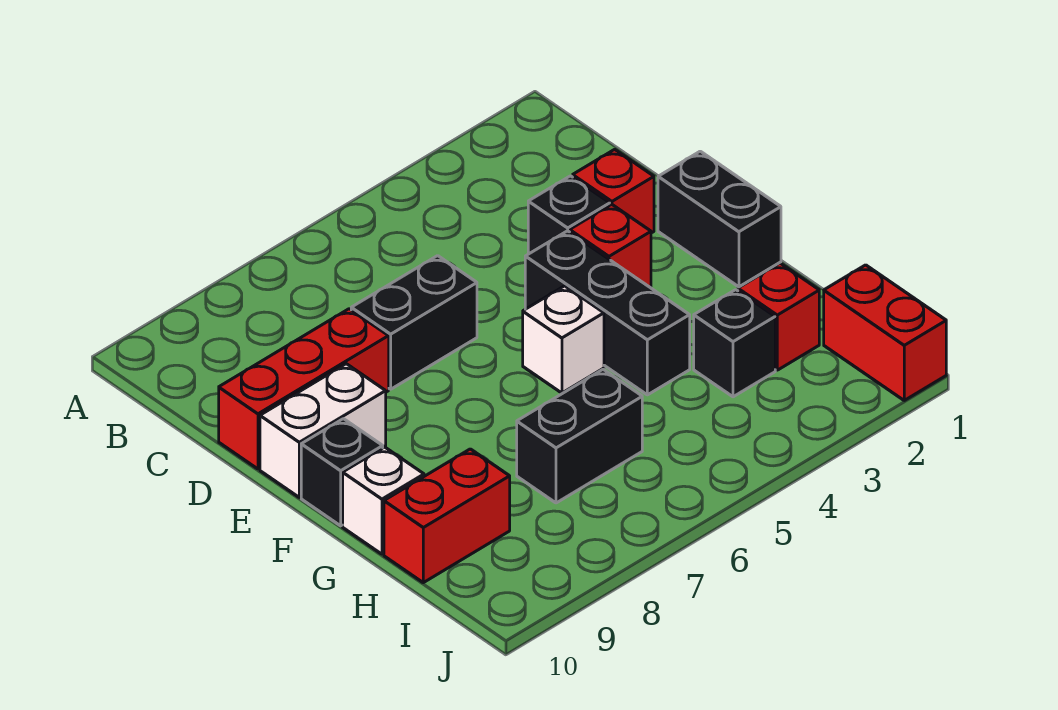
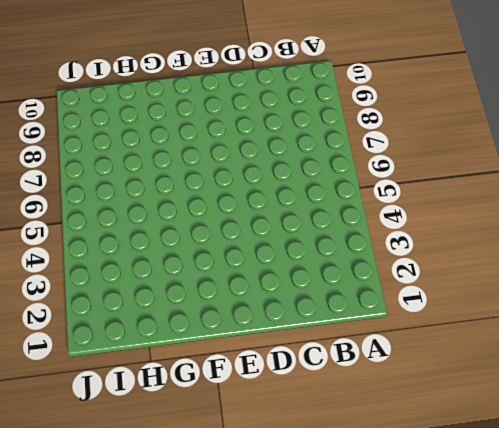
none -> red 1x1 brick [573,149,654,233]
none -> black 1x1 brick [528,176,610,254]
none -> black 1x2 brick [351,256,477,389]

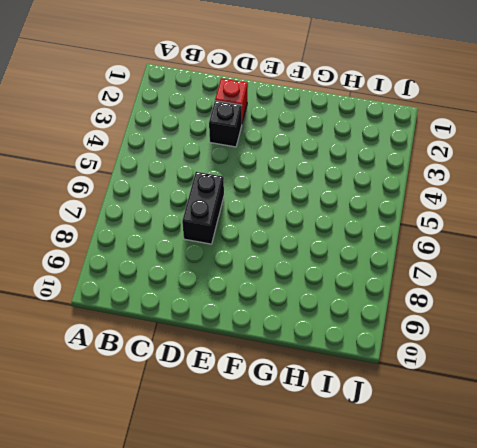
none -> red 1x3 brick [219,309,389,469]
none -> black 1x2 brick [658,151,781,287]
none -> red 1x1 brick [570,204,651,287]

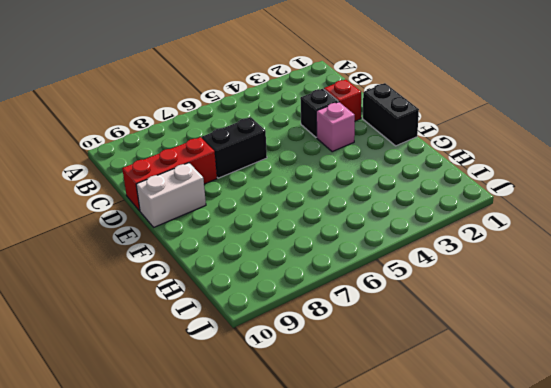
pink 1x1 brick [316,102,355,152] -> red 1x1 brick [570,204,651,287]
none -> black 1x3 brick [525,231,690,395]
none -> white 1x1 brick [523,286,604,393]
none -> black 1x1 brick [301,419,383,526]

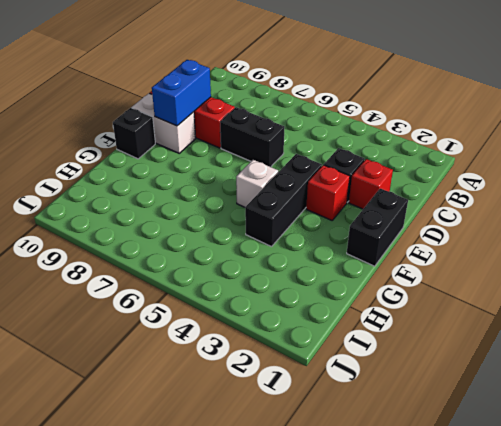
blue 1x2 brick [152,60,211,126] -> none
none -> white 1x1 brick [343,447,424,554]
none -> red 1x1 brick [738,263,819,370]
none -> black 1x1 brick [694,290,775,397]

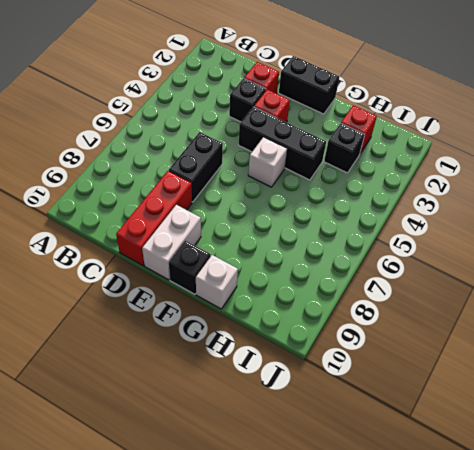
none -> black 1x2 brick [517,369,642,503]
none -> red 1x2 brick [384,449,510,583]
none -> red 1x2 brick [824,265,946,400]

